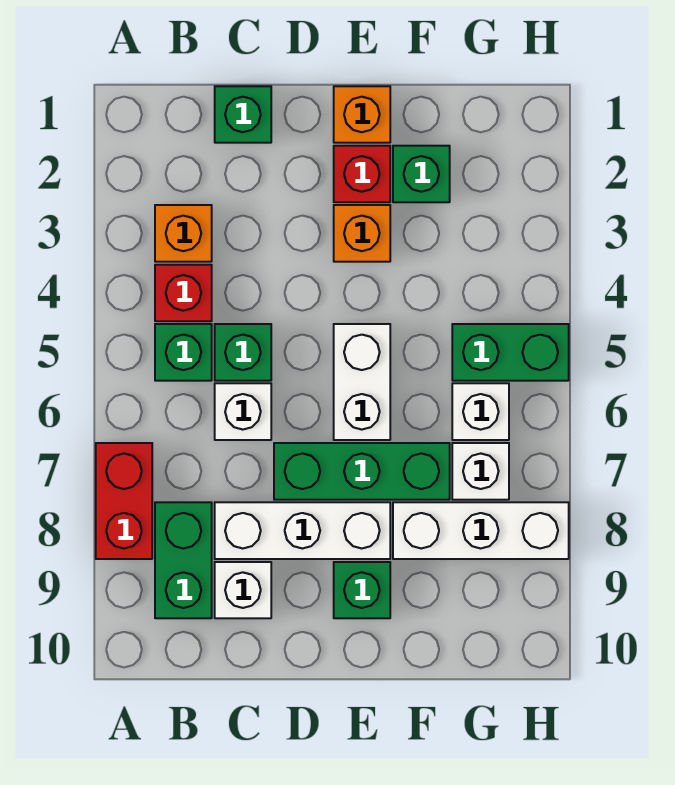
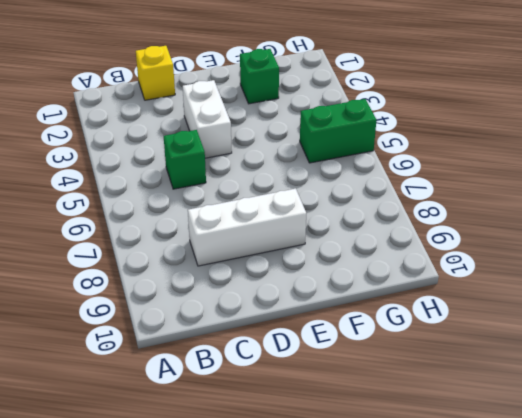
yellow 1x1 brick [136,46,175,100] -> green 1x1 brick [215,86,271,143]
white 1x2 brick [183,80,232,158] -> white 1x2 brick moved to [334,324,390,440]
none -> red 1x2 brick [96,443,152,559]
none -> orange 1x1 brick [155,205,212,262]
none -> red 1x1 brick [155,265,212,321]

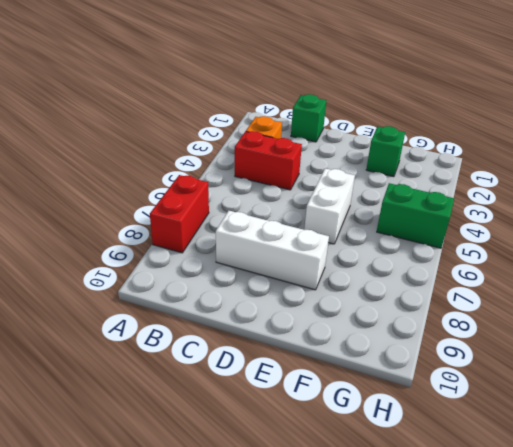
red 1x2 brick [235,131,302,190] -> red 1x1 brick [155,265,212,321]
none -> green 1x1 brick [155,324,212,381]
none -> green 1x2 brick [155,502,212,618]
none -> green 1x1 brick [215,324,271,381]

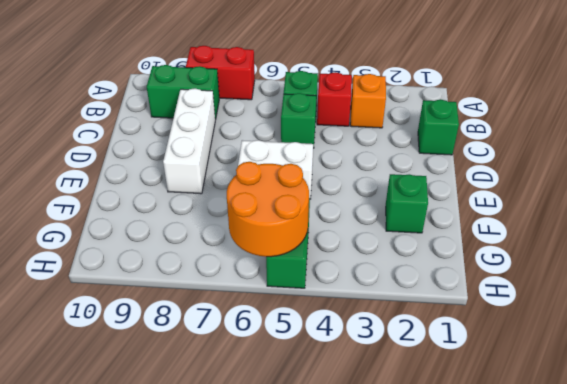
orange 2x2 round brick [227,162,309,257] -> none
none -> white 1x1 brick [215,383,271,440]
none -> white 1x1 brick [215,562,271,618]
none -> green 1x3 brick [274,443,450,500]

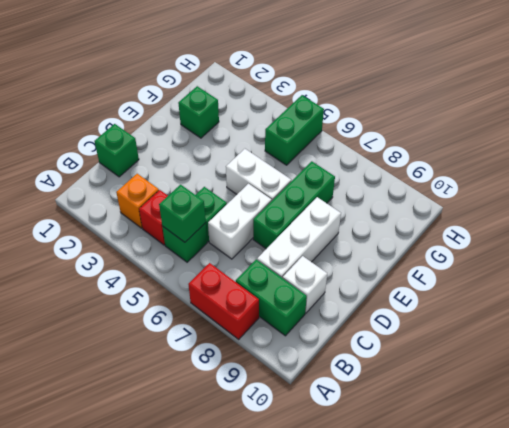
green 1x1 brick [159,185,206,242] -> green 1x1 brick moved to [334,562,390,618]
white 1x2 brick [208,184,271,259] -> white 1x1 brick [215,383,271,440]
none -> orange 1x1 brick [334,86,390,143]
none -> red 1x1 brick [334,146,390,202]
none -> orange 1x1 brick [334,205,390,262]

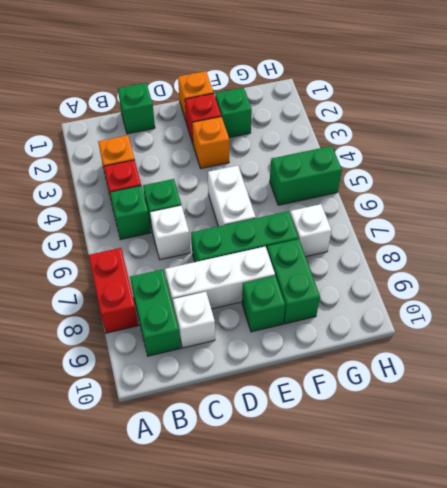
green 1x2 brick [267,239,320,324] -> white 1x3 brick [393,502,569,559]
none -> white 1x1 brick [452,383,509,440]

